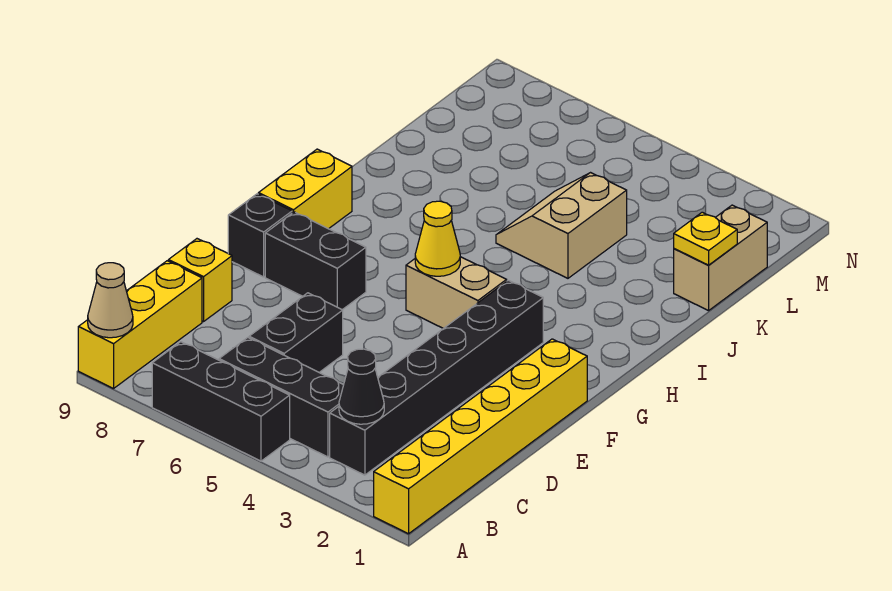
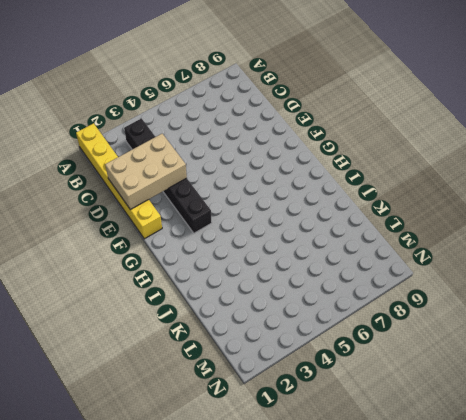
tan 2x3 brick [105,134,187,209] -> none
none -> black 1x3 brick [152,342,290,461]
none -> yellow 1x3 brick [78,261,202,389]
none -> black 1x3 brick [219,338,343,457]

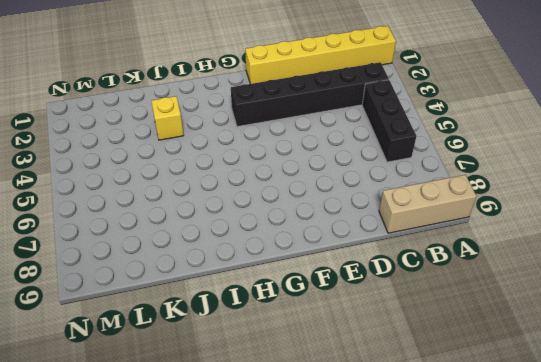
tan 1x3 brick [379,175,477,233] -> yellow 1x3 brick [78,261,202,389]
yellow 1x1 brick [151,96,184,140] -> yellow 1x1 brick moved to [168,239,232,322]
none -> black 1x3 brick [152,342,290,461]
none -> black 1x2 brick [249,293,343,372]
none -> black 1x2 brick [265,212,366,310]

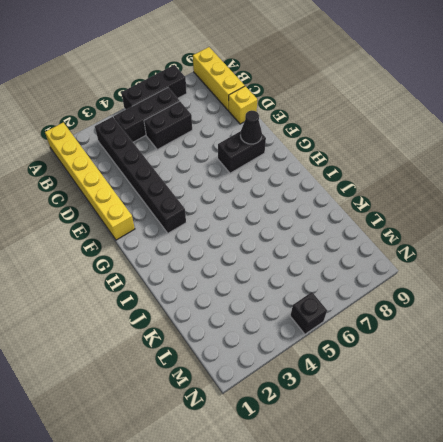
black 1x2 brick [144,101,192,149] -> black 1x2 brick turned to [249,293,343,372]
black 1x1 cone [241,110,262,144] -> black 1x1 cone moved to [339,349,384,424]
black 1x1 brick [290,292,327,334] -> black 1x1 brick moved to [228,194,292,277]
none -> tan 1x2 brick [406,257,507,328]
none -> yellow 1x2 brick [258,149,352,229]
none -> tan 2x2 slope [496,173,627,278]

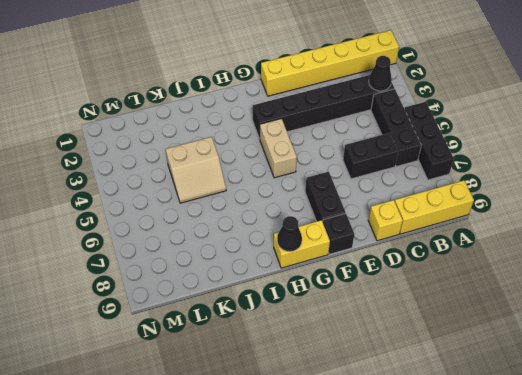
black 1x1 cone [277,216,302,252] -> none
none -> tan 1x2 brick [674,205,767,311]
none -> tan 1x1 cone [88,263,133,338]
none -> yellow 1x1 cone [415,201,460,276]

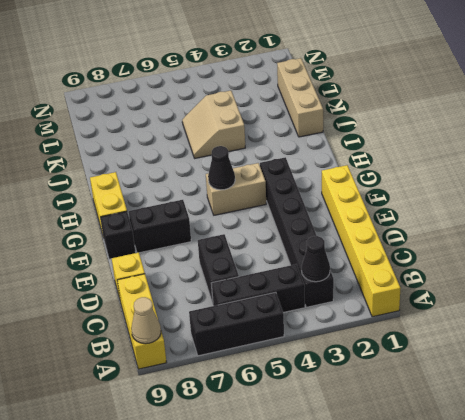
black 1x1 cone [208,146,235,190] -> yellow 1x1 cone [415,201,460,276]
tan 1x3 brick [277,58,323,137] -> tan 1x2 brick [674,205,767,311]
none -> yellow 1x1 plate [674,212,737,265]

